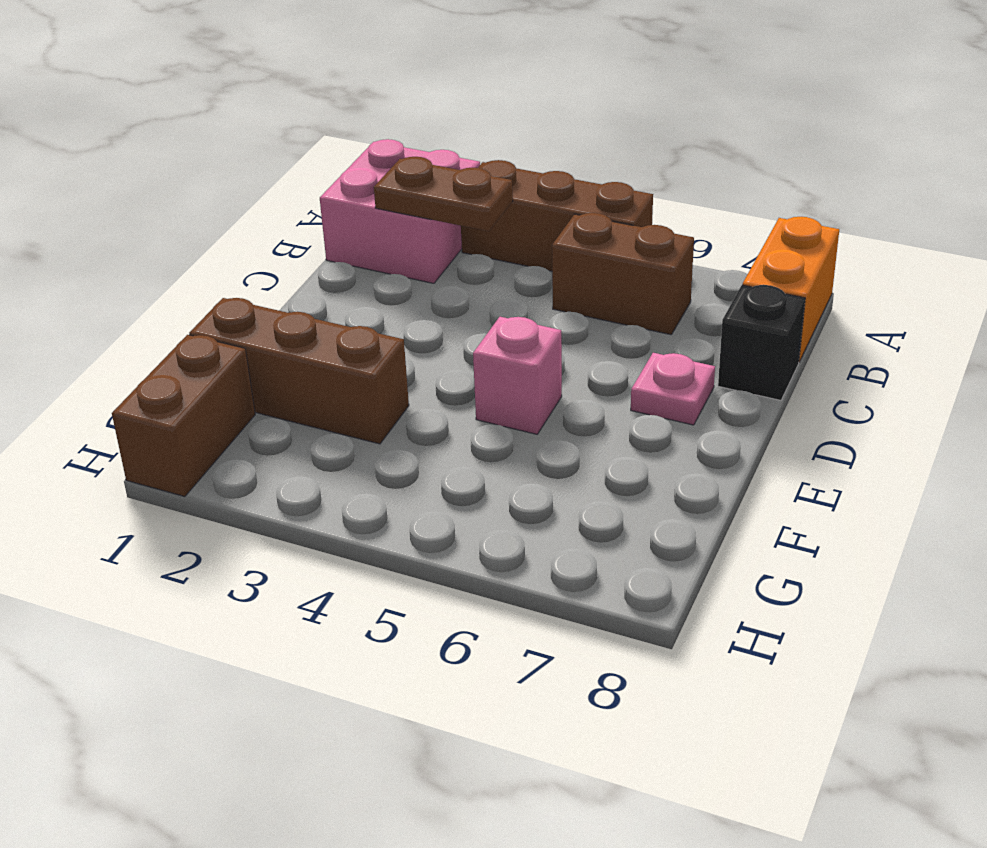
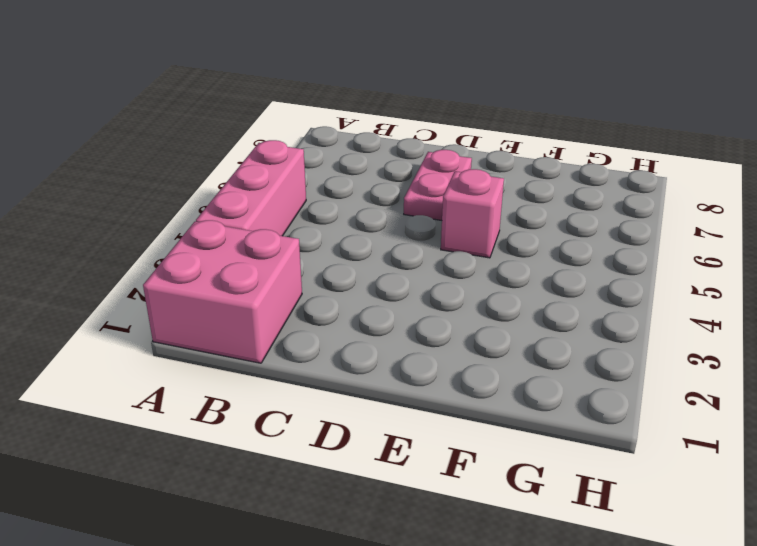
pink 1x3 brick [196,140,306,236] -> brown 1x3 brick [461,160,653,271]
pink 1x2 plate [404,150,472,220] -> pink 1x1 plate [631,353,715,425]
none -> orange 1x2 brick [743,217,839,362]
none -> brown 1x2 brick [552,213,694,335]

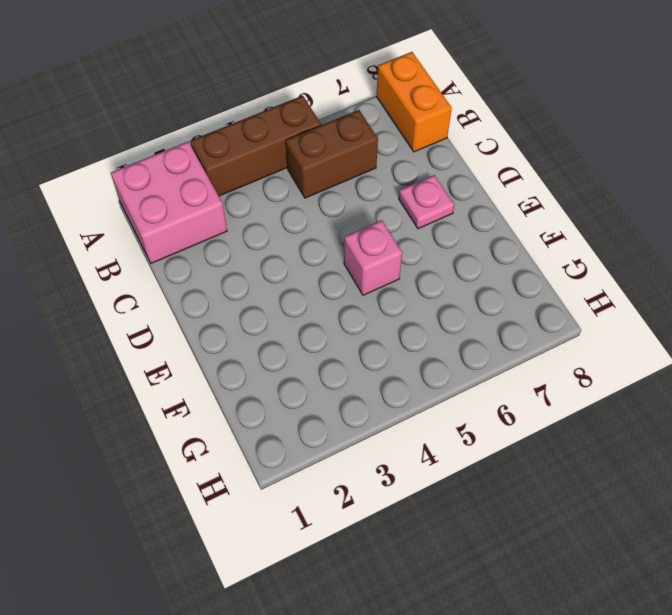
none -> black 1x1 brick [718,285,805,400]
none -> brown 1x3 brick [189,298,409,444]

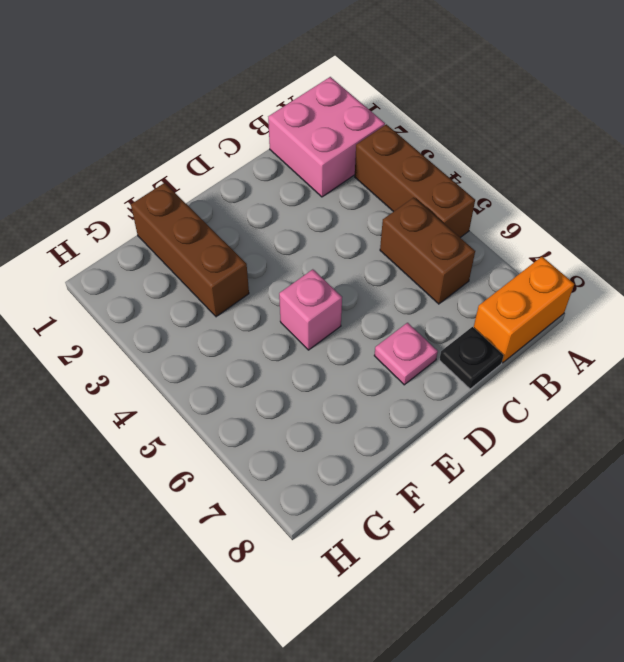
black 1x1 plate [439,327,504,389] -> black 1x1 brick [718,285,805,400]
none -> brown 1x2 brick [112,335,255,497]
none -> brown 1x2 plate [374,157,513,231]

